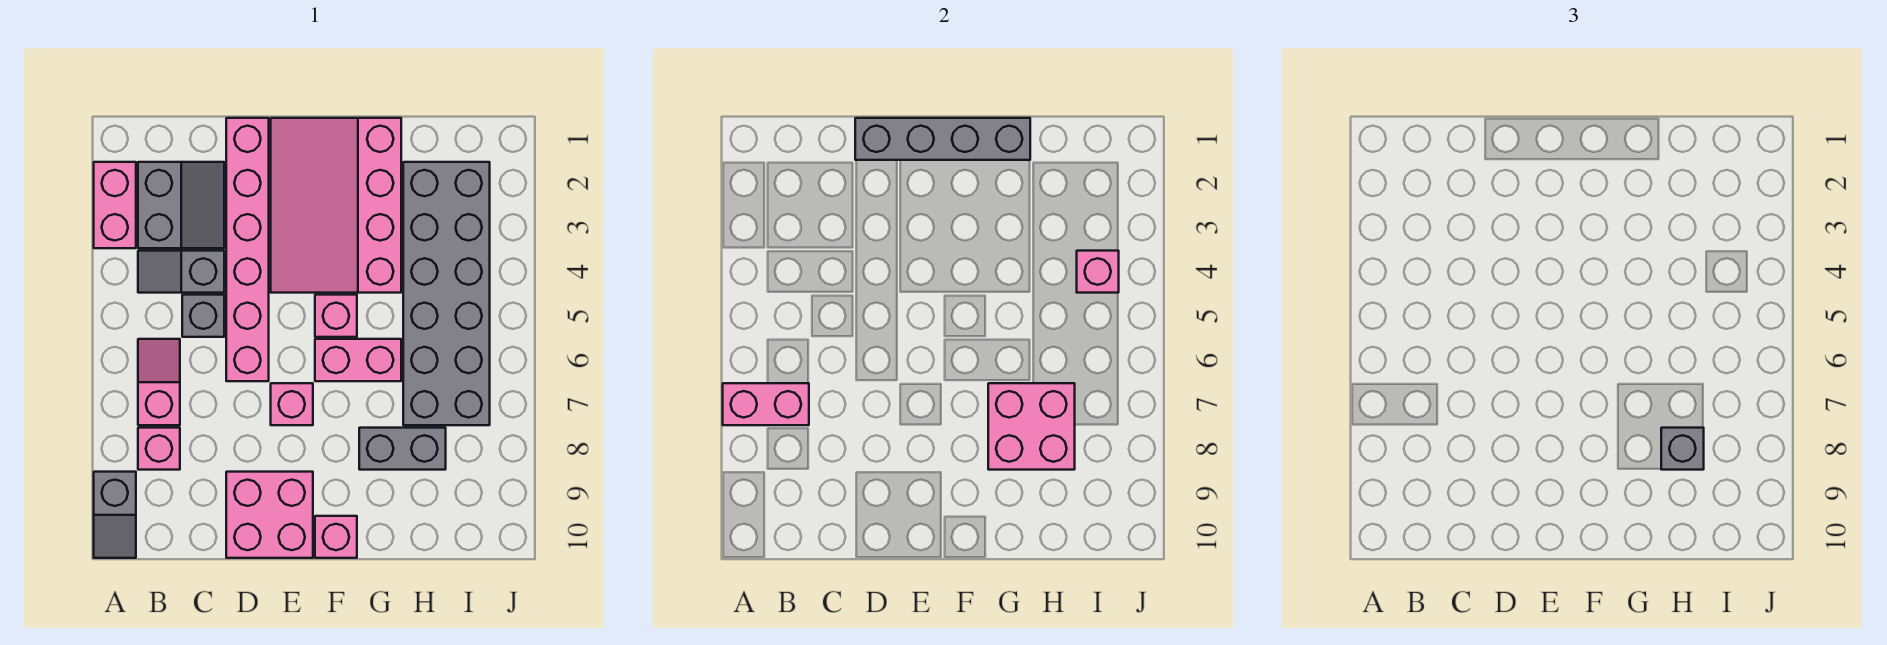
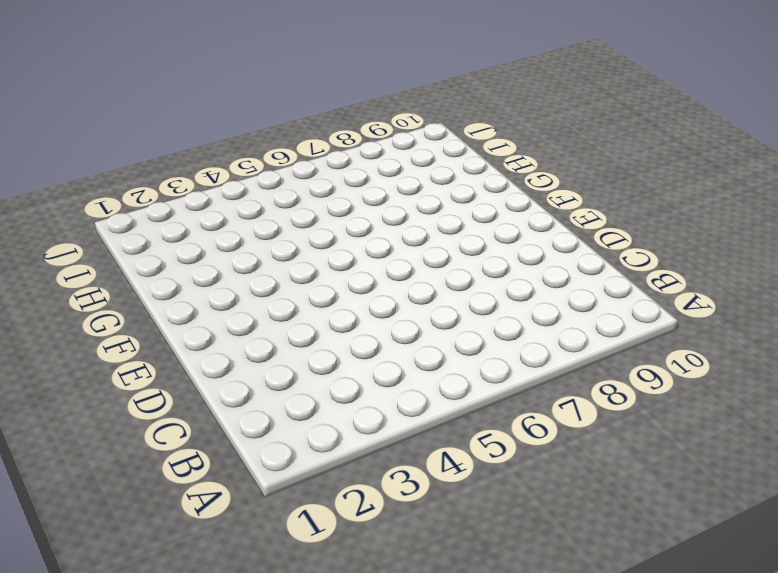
none -> pink 1x2 brick [94,162,136,248]
none -> grey 1x2 slope [94,472,136,558]
none -> grey 2x2 slope [138,162,224,248]

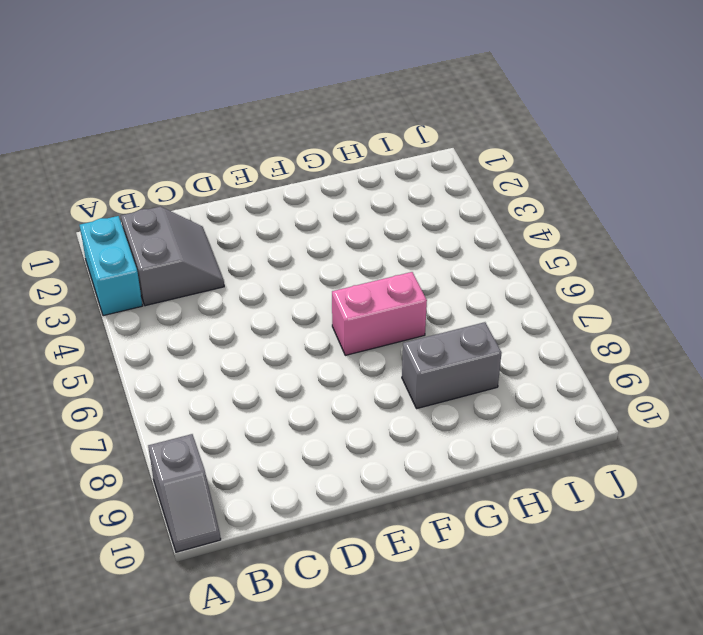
cyan 1x2 brick [80,216,142,316] -> pink 1x2 brick [94,162,136,248]
none -> grey 1x2 slope [138,251,224,293]
none -> pink 1x2 slope [138,339,180,425]
none -> pink 1x1 brick [138,428,180,470]

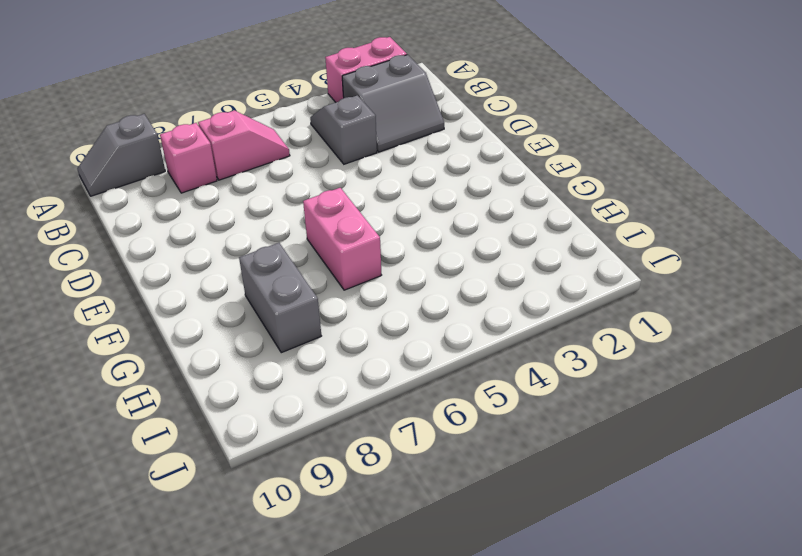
none -> grey 1x1 brick [182,295,224,337]
none -> pink 1x6 brick [226,118,269,381]
none -> pink 2x2 brick [226,472,313,558]

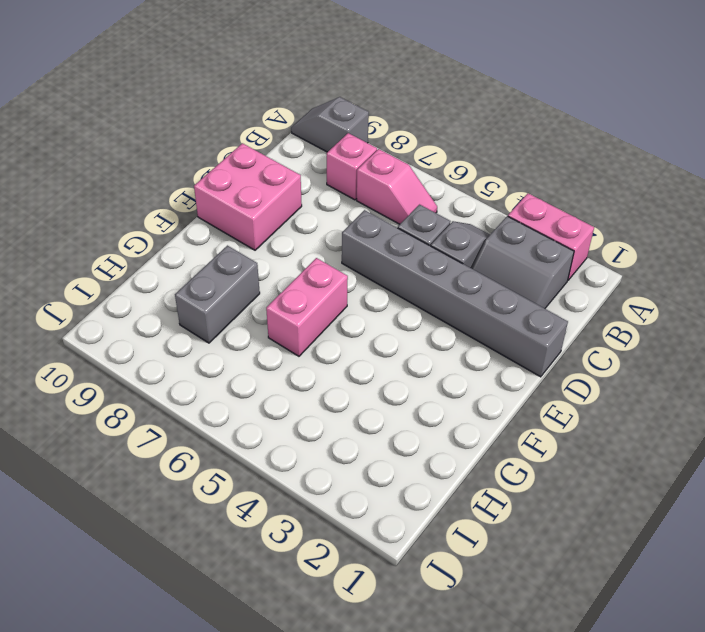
grey 1x6 brick [342,210,568,377] -> pink 1x6 brick [226,118,269,381]
none -> pink 3x4 slope [271,118,401,293]
none -> pink 1x1 brick [271,383,313,425]
none -> pink 1x1 brick [315,295,357,337]

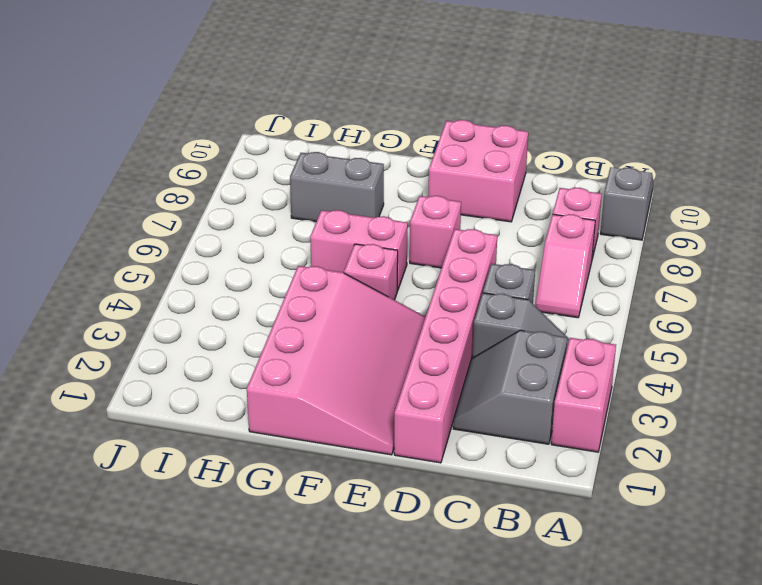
none -> pink 1x1 brick [315,516,357,558]
none -> grey 2x6 brick [403,162,490,425]
none -> pink 1x2 brick [723,383,809,425]

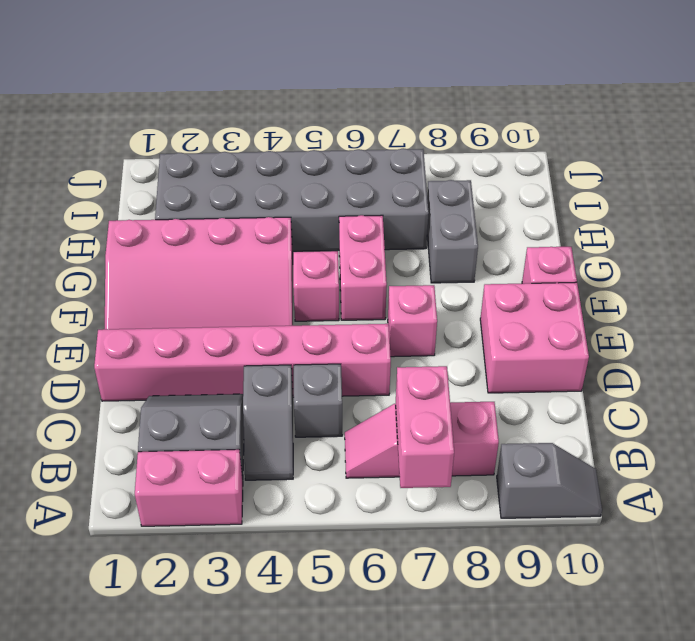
none -> grey 1x4 brick [855,118,1030,160]
none -> pink 2x2 brick [988,383,1075,470]
none -> pink 1x1 brick [1077,251,1119,293]

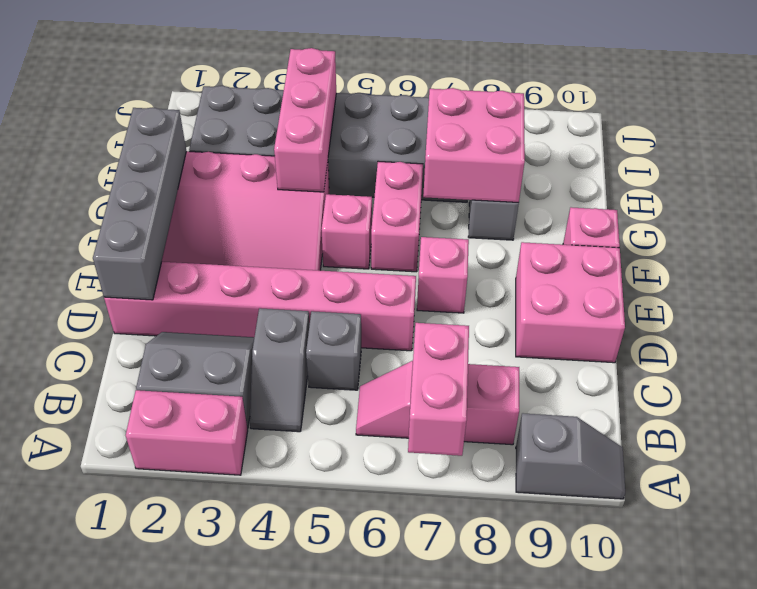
pink 1x3 brick [274,48,336,192] -> pink 1x1 brick [1077,251,1119,293]
none -> grey 1x1 brick [1661,428,1704,470]

